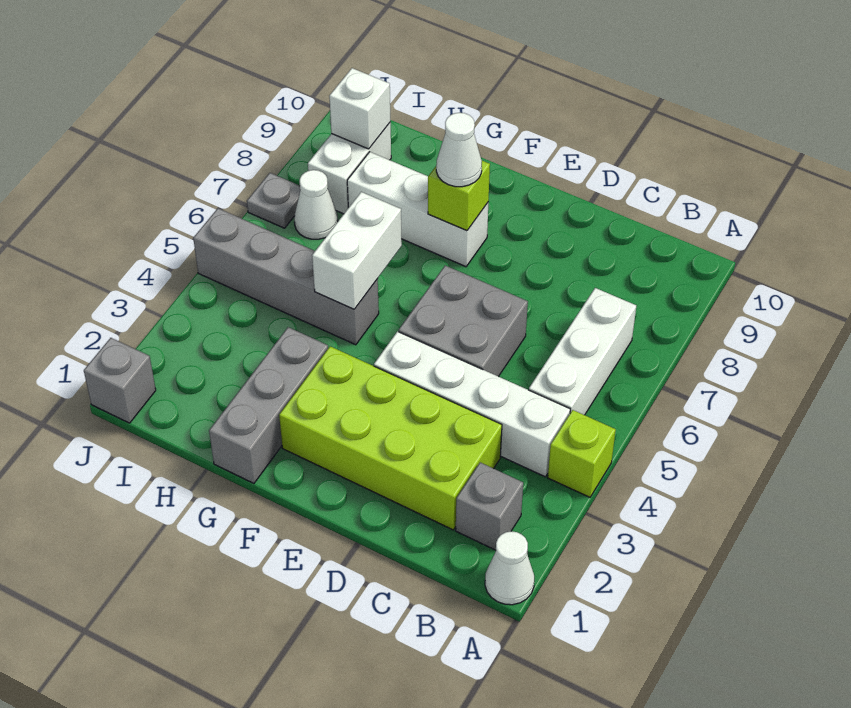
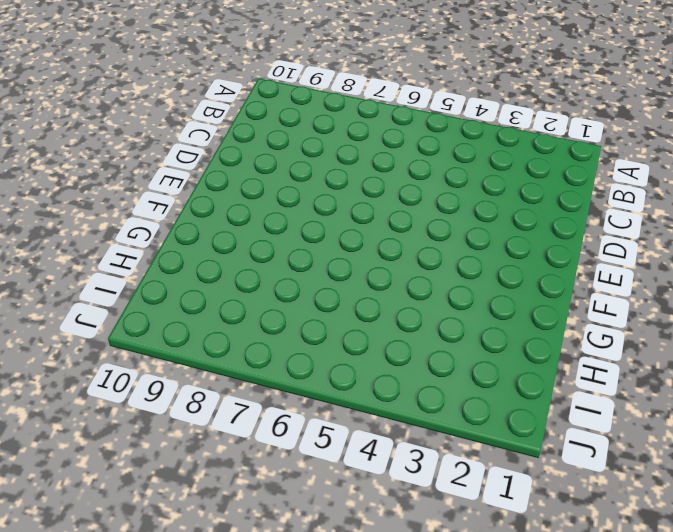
none -> white 1x1 cone [485,531,534,605]
none -> lime 1x1 brick [548,410,616,497]
none -> grey 1x1 brick [456,463,523,550]

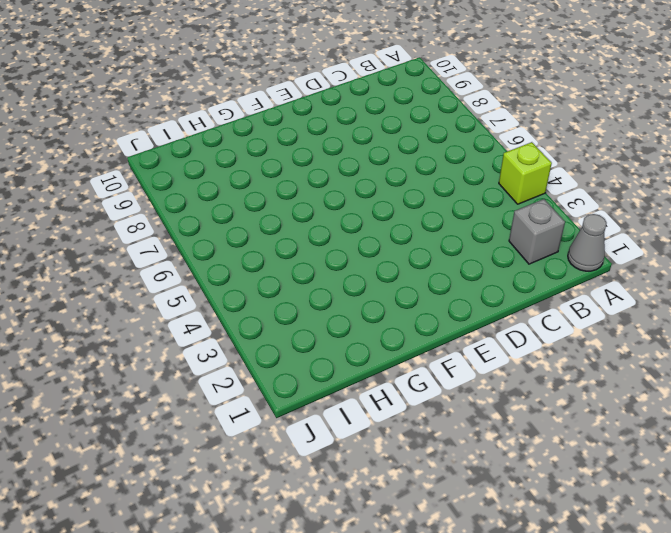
grey 1x1 cone [568,214,607,271] -> white 1x1 cone [485,531,534,605]
none -> white 1x4 brick [374,332,570,477]
none -> white 1x3 brick [529,288,636,415]
none -> lime 2x4 brick [279,346,502,530]

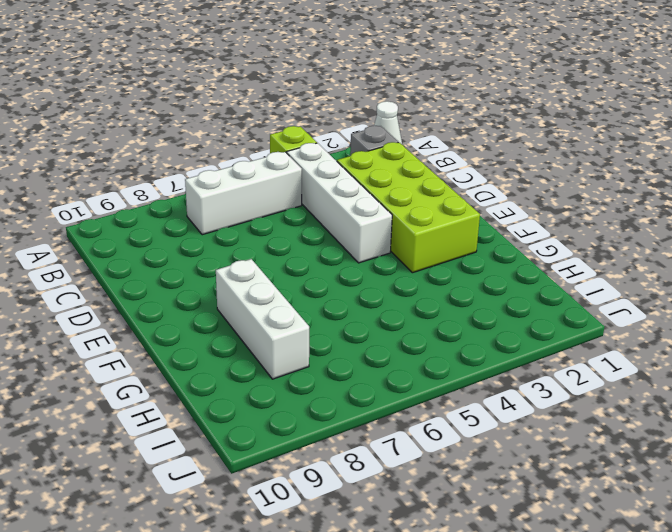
none -> grey 2x2 brick [399,265,528,376]
none -> grey 1x3 brick [209,327,328,483]
none -> grey 1x4 brick [193,208,379,345]

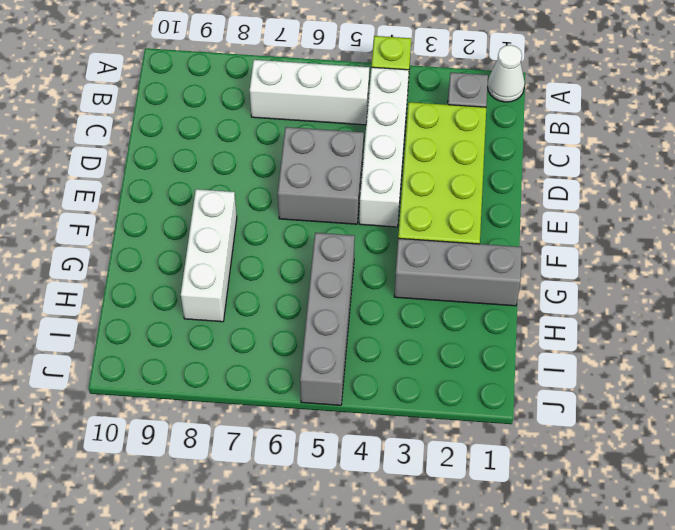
none -> white 1x1 cone [294,170,338,239]
none -> white 1x2 brick [308,122,391,214]
none -> grey 1x1 brick [84,338,156,423]

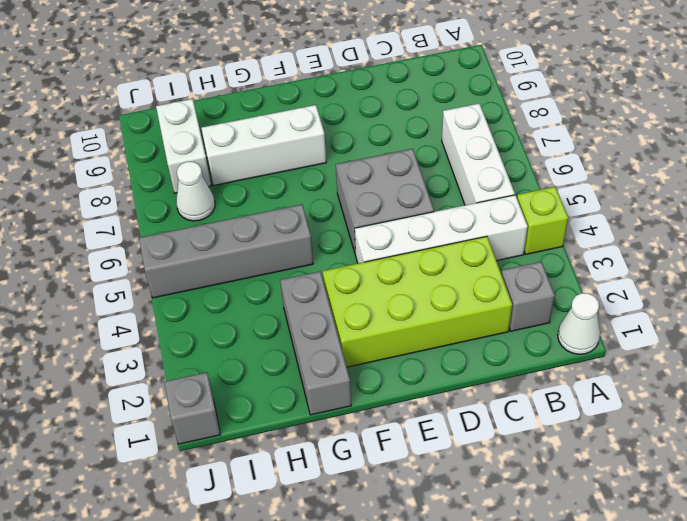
none -> grey 1x1 plate [247,173,300,228]
none -> lime 1x1 brick [428,161,490,231]
none -> white 1x2 brick [312,192,402,309]

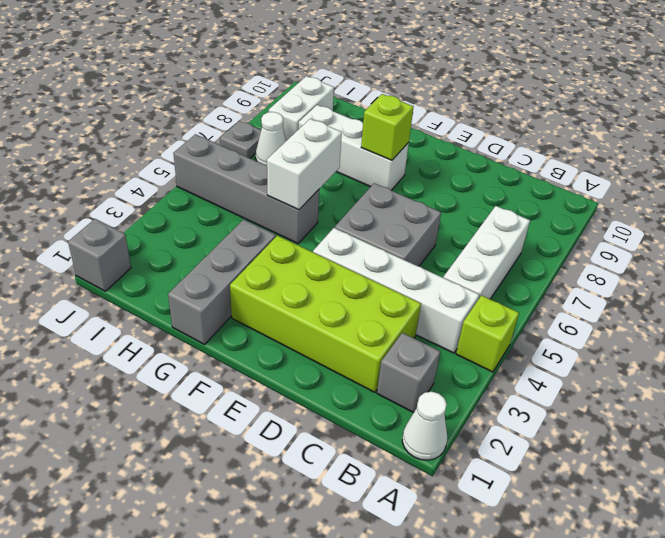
none -> white 1x1 brick [329,68,390,149]
none -> white 1x1 cone [436,113,482,187]

